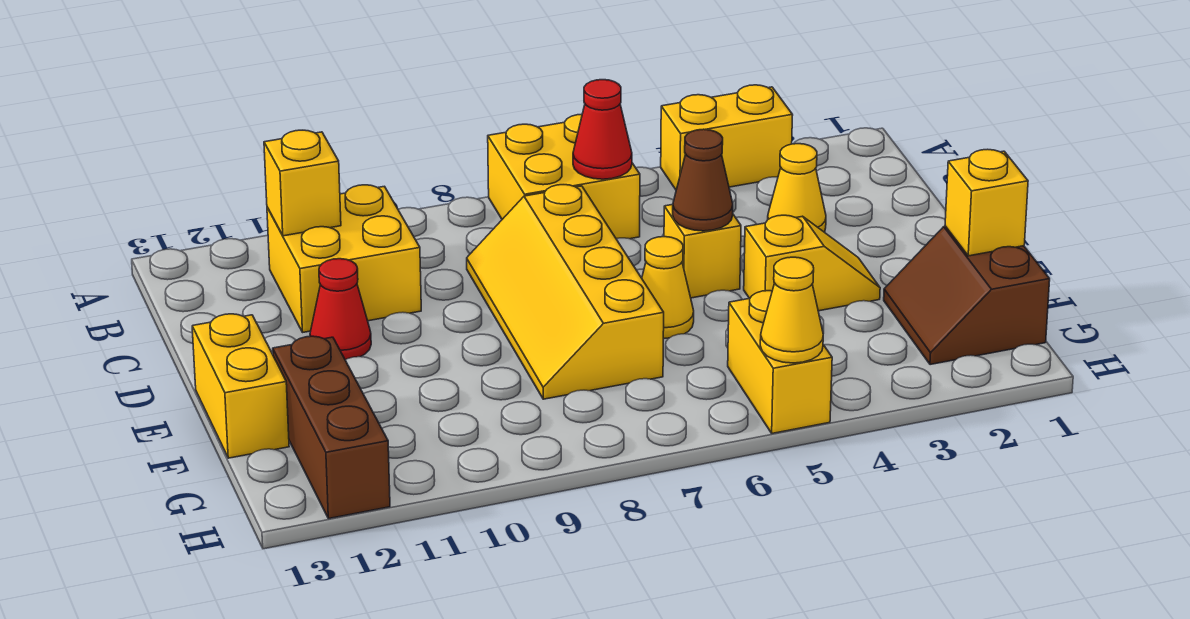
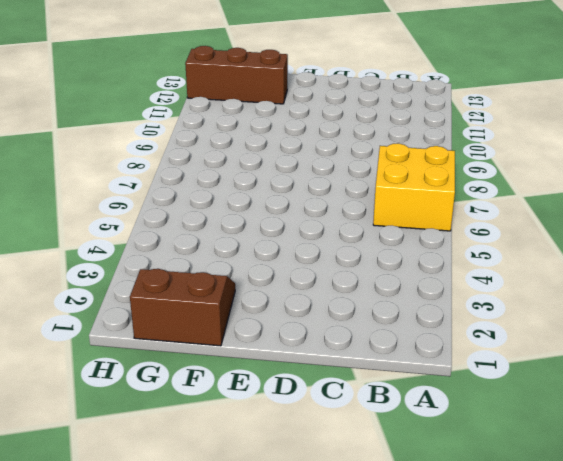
none -> yellow 1x2 brick [661,85,793,190]
none -> yellow 2x2 brick [267,185,421,332]
none -> yellow 1x1 cone [768,144,826,232]

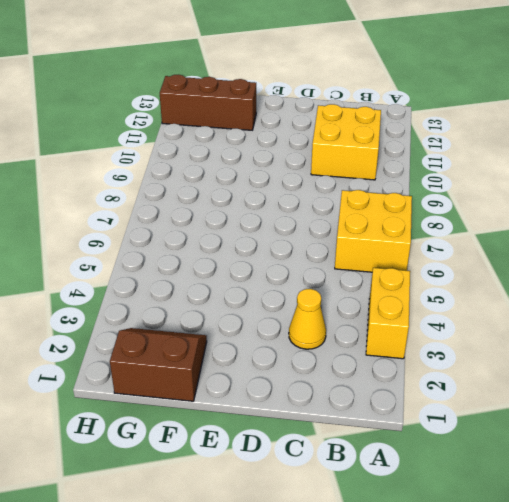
none -> yellow 2x4 slope [467,185,664,399]
none -> yellow 1x1 brick [664,205,741,298]
none -> red 1x1 cone [310,259,371,360]

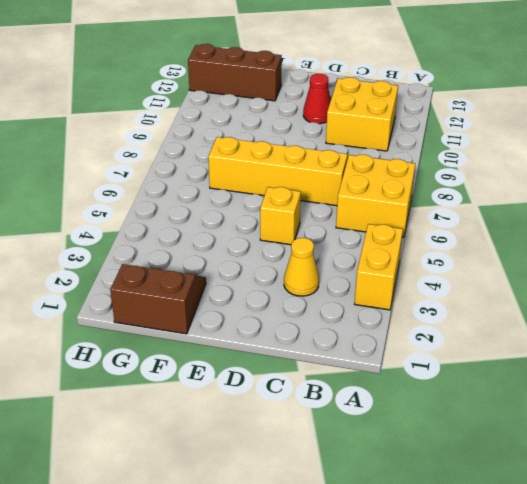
none -> yellow 1x2 slope [744,215,880,311]
none -> yellow 1x1 cone [642,237,694,338]
none -> yellow 1x2 brick [192,314,289,458]

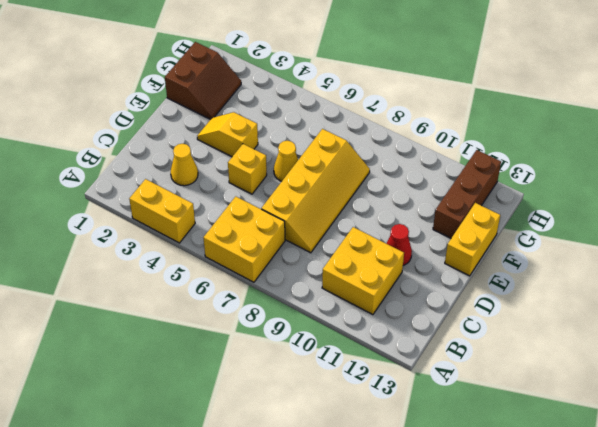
none -> yellow 1x2 brick [728,291,832,433]
none -> red 1x1 cone [573,80,632,179]
none -> yellow 1x1 brick [264,130,341,236]

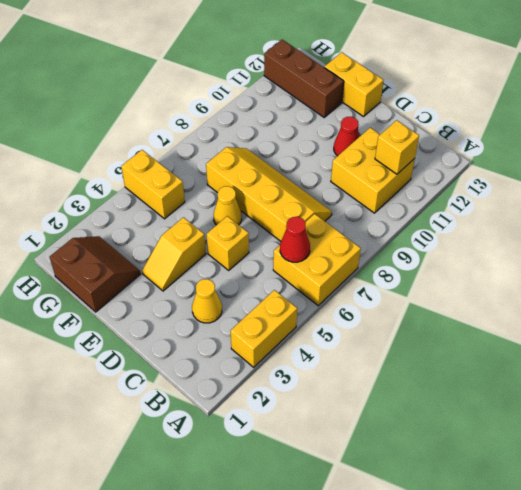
none -> brown 1x1 cone [673,129,733,231]
none -> yellow 1x1 brick [945,149,1028,256]
none -> yellow 1x1 cone [760,257,823,363]

